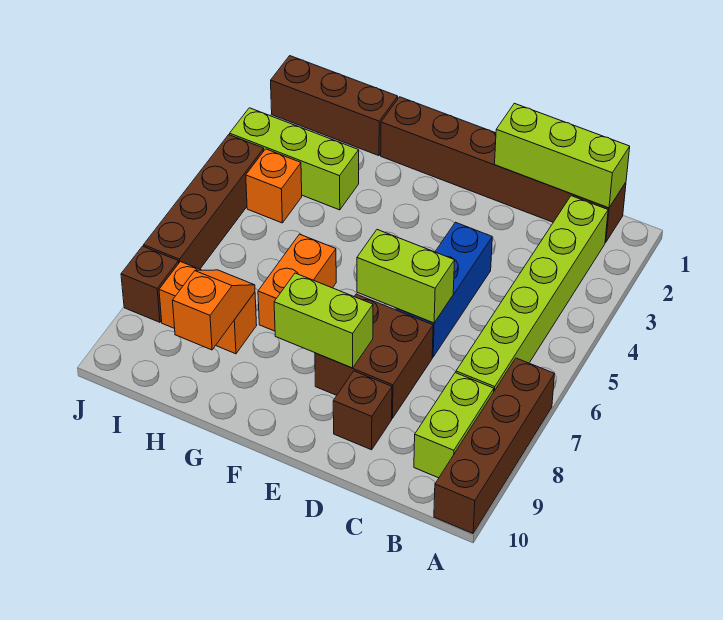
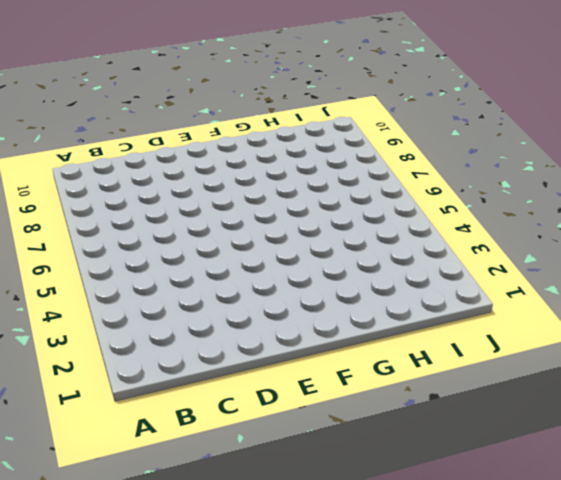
none -> brown 1x4 brick [434,358,554,533]
none -> brown 1x6 brick [381,97,626,242]
none -> lime 1x6 brick [456,196,608,391]

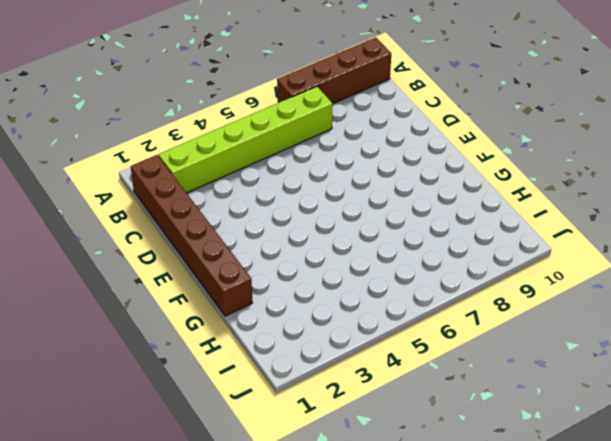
none -> lime 1x2 brick [414,373,494,478]
none -> blue 1x3 brick [396,222,492,357]
none -> brown 2x2 brick [315,294,433,418]

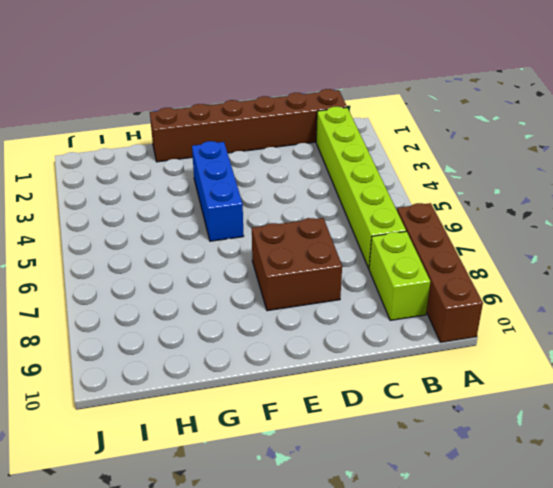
blue 1x3 brick [192,141,244,241] -> blue 1x3 brick moved to [396,222,492,357]
none -> brown 1x1 brick [333,371,392,450]
none -> orange 1x2 brick [258,234,336,331]
none -> brown 1x3 brick [271,56,398,156]

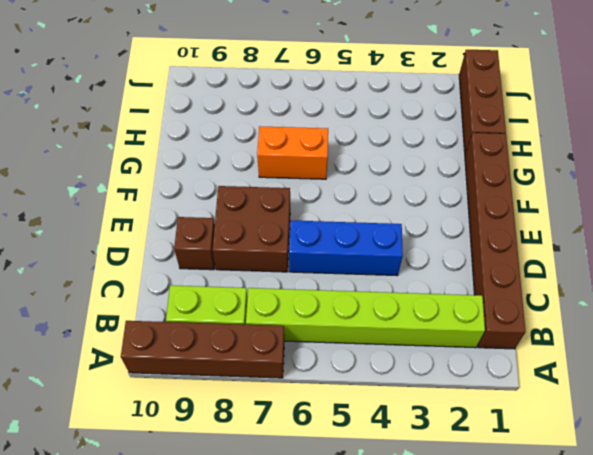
none -> lime 1x3 brick [230,108,359,210]
none -> orange 1x2 brick [159,262,257,354]
none -> orange 1x1 brick [246,149,302,223]

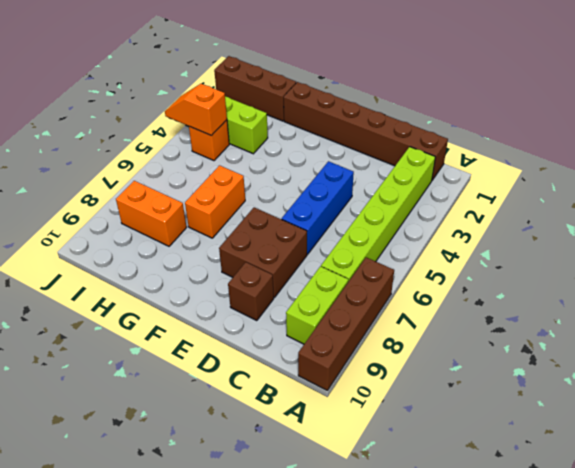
orange 1x2 slope [165,84,227,136] -> orange 1x2 slope turned to [173,270,255,350]
none -> brown 1x4 brick [144,135,264,269]
none -> brown 1x1 brick [121,246,179,322]
none -> lime 1x3 brick [495,103,630,208]

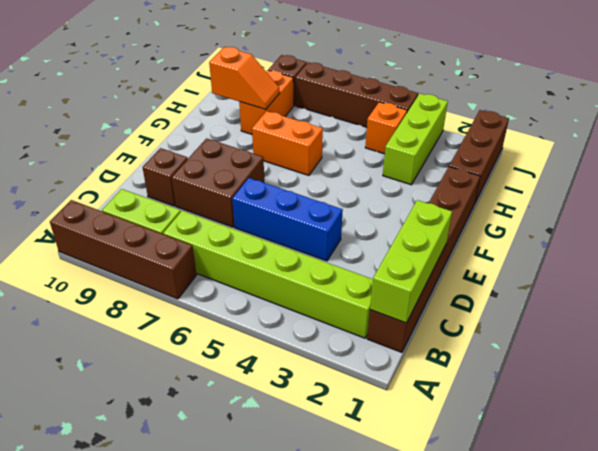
none -> lime 1x2 brick [357,230,455,323]
none -> lime 1x2 brick [274,273,373,368]

